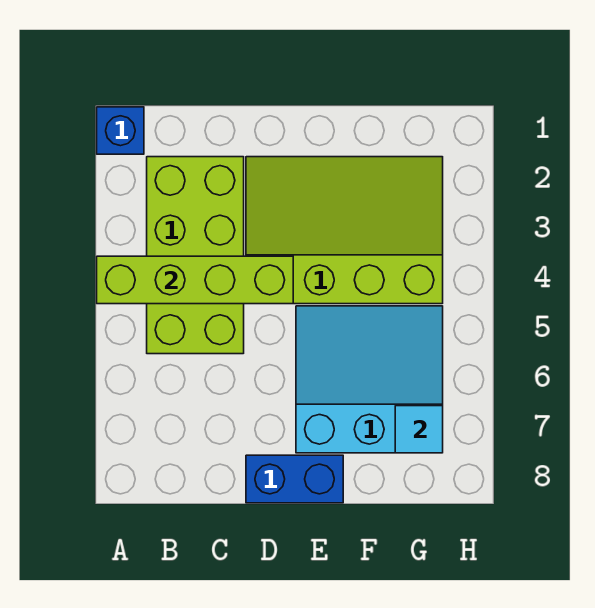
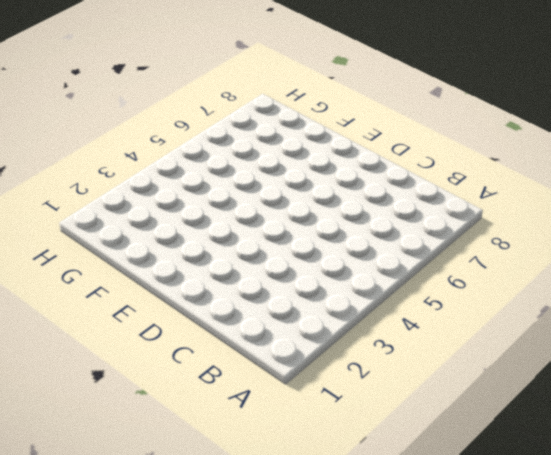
none -> blue 1x1 brick [97,107,144,154]
none -> lime 2x4 brick [147,157,244,354]

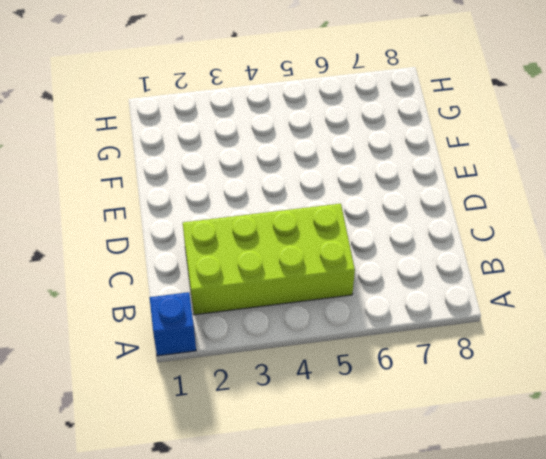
none -> lime 3x4 slope [246,157,443,304]
none -> blue 1x2 brick [246,455,343,503]

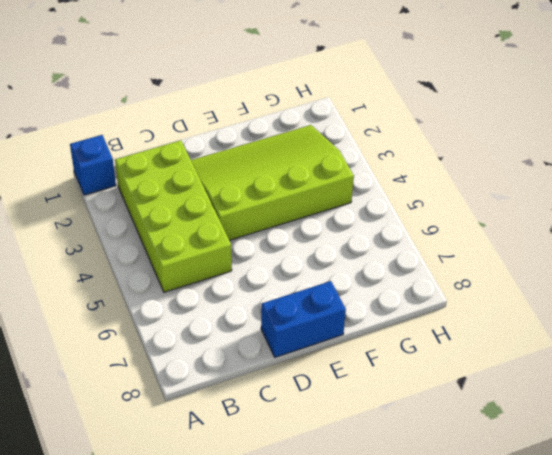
none -> cyan 3x3 slope [296,306,443,453]
none -> lime 1x4 brick [97,256,293,304]

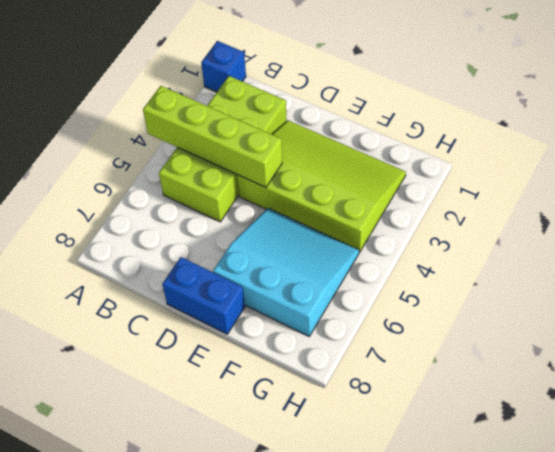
none -> cyan 1x1 tile [395,406,443,453]

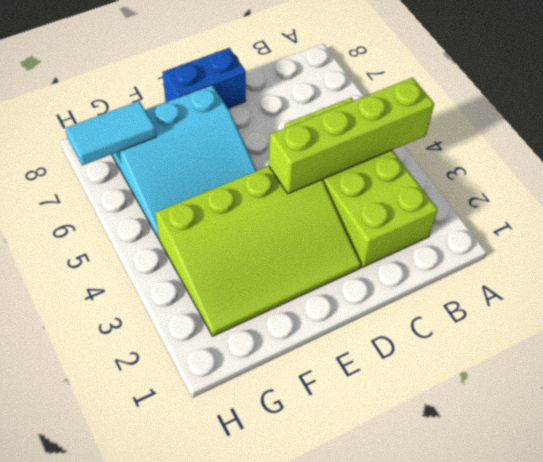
cyan 1x2 tile [65,101,156,165] -> cyan 1x1 tile [395,406,443,453]
none -> blue 1x1 brick [97,107,144,154]

